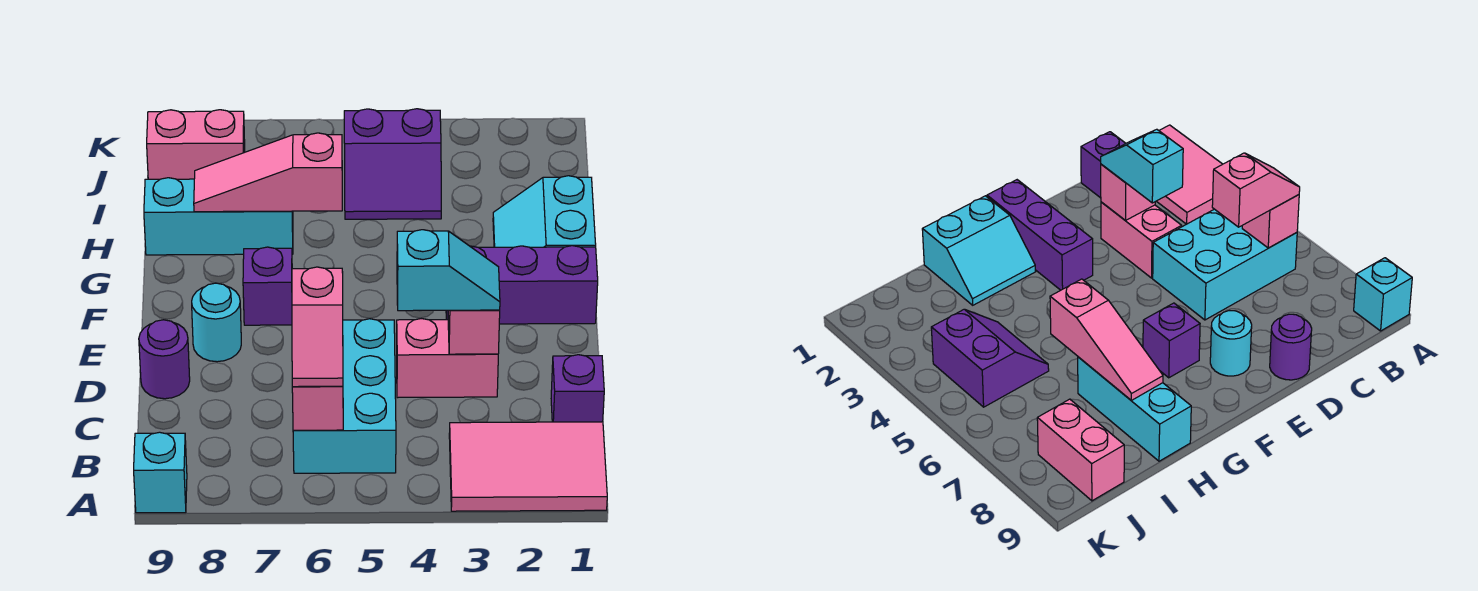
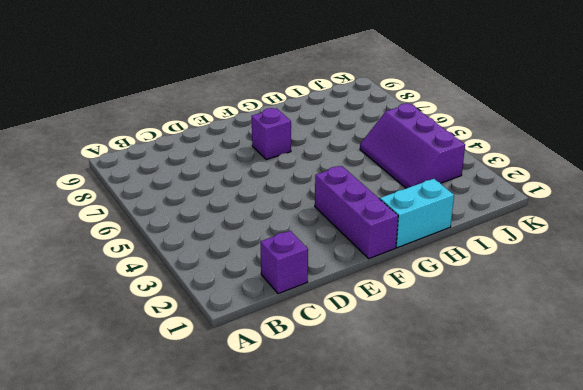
purple 2x3 slope [360,103,465,188] -> purple 2x2 slope [344,109,441,219]
none -> pink 2x3 tile [449,422,607,511]
none -> cyan 1x1 brick [134,432,187,513]
none -> cyan 2x3 brick [293,319,396,473]

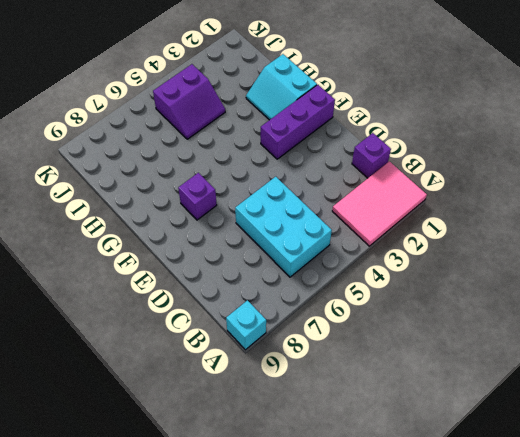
none -> pink 1x2 brick [397,319,498,398]
none -> purple 1x1 round brick [139,320,190,399]
none -> cyan 1x1 round brick [192,283,241,362]

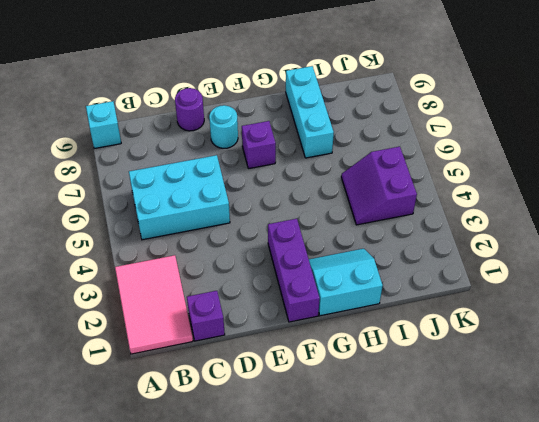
none -> pink 1x2 brick [397,319,498,398]
none -> pink 1x2 brick [147,110,245,179]
none -> pink 1x1 brick [292,386,343,430]

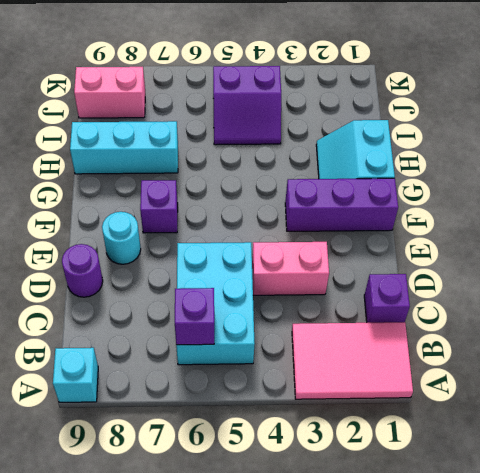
purple 1x1 brick [175,288,214,345] -> pink 1x1 brick [292,386,343,430]
none -> pink 1x1 brick [448,310,500,354]
none -> pink 1x3 slope [194,133,342,212]
none -> pink 1x2 slope [292,267,343,387]

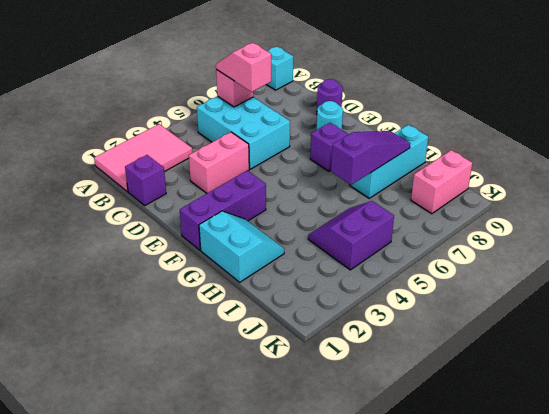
purple 1x3 slope [331,131,410,185] -> pink 1x3 slope [194,133,342,212]
none -> pink 1x1 brick [448,310,500,354]
none -> cyan 1x2 slope [397,230,500,311]

